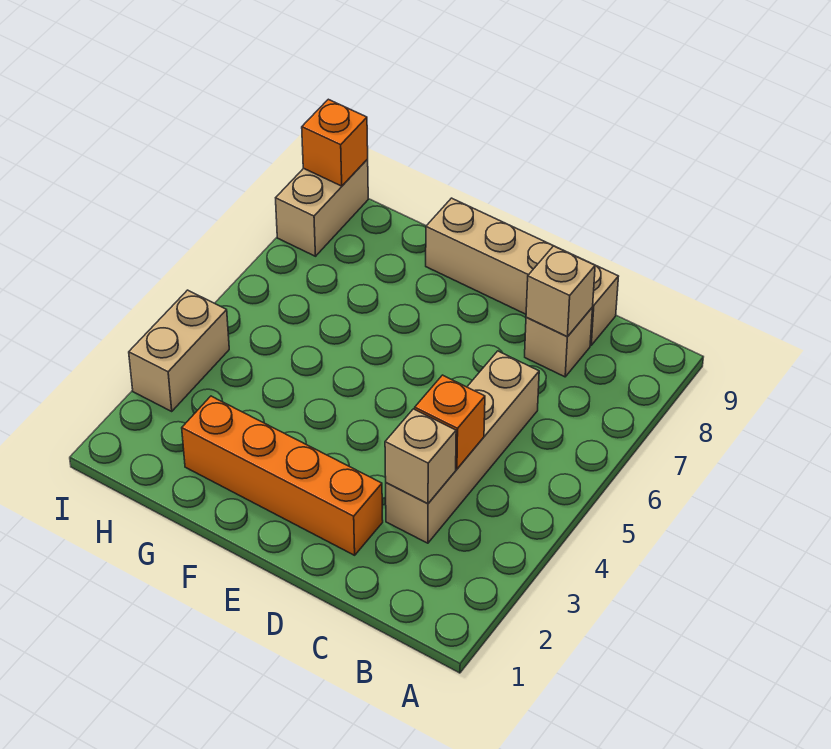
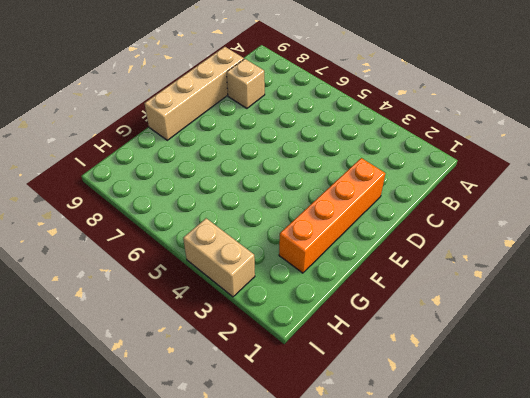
none -> tan 1x4 brick [386,351,539,543]
none -> tan 1x2 brick [276,159,368,256]

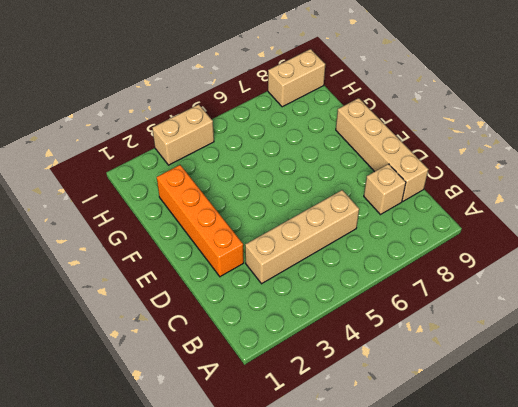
none -> tan 1x1 brick [385,409,456,504]
none -> orange 1x1 brick [415,375,485,469]

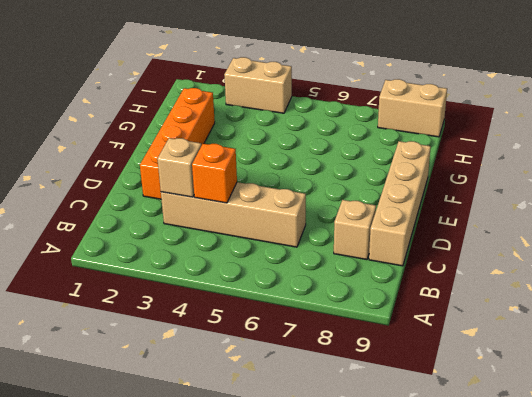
none -> tan 1x1 brick [526,246,595,337]
none -> orange 1x1 brick [302,99,368,186]

